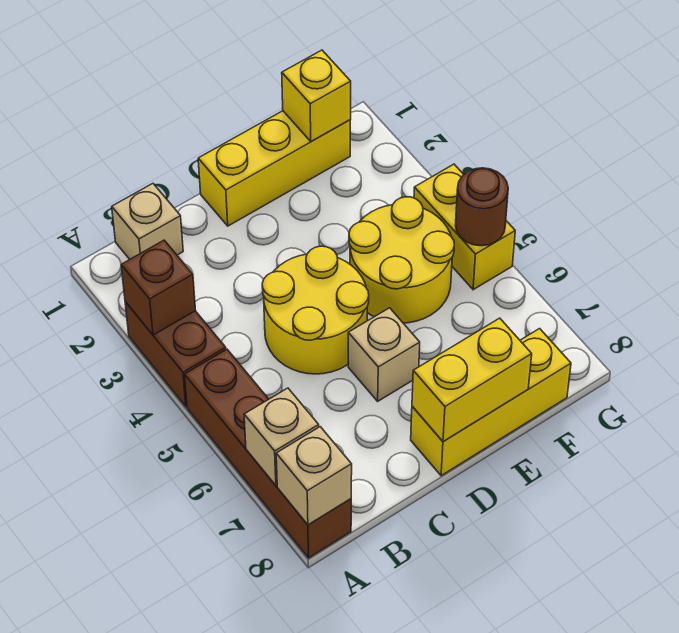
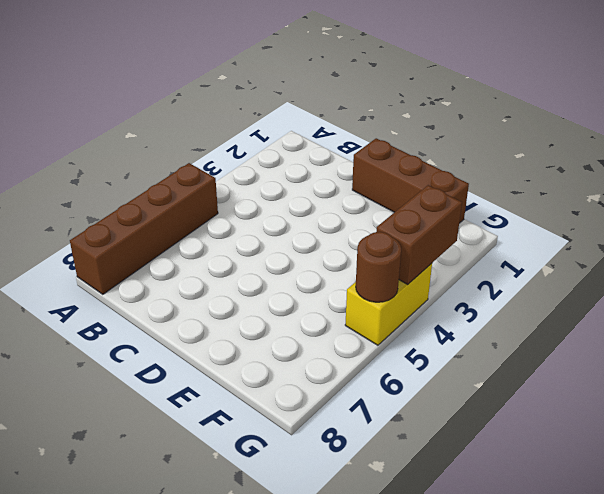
brown 1x3 brick [352,138,469,223] -> yellow 1x3 brick [198,111,350,226]
brown 1x2 brick [377,185,462,284] -> brown 1x2 brick moved to [125,302,226,406]
none -> tan 1x1 brick [112,184,183,259]
none -> yellow 2x2 round brick [262,246,369,374]
none -> tan 1x1 brick [348,308,420,401]

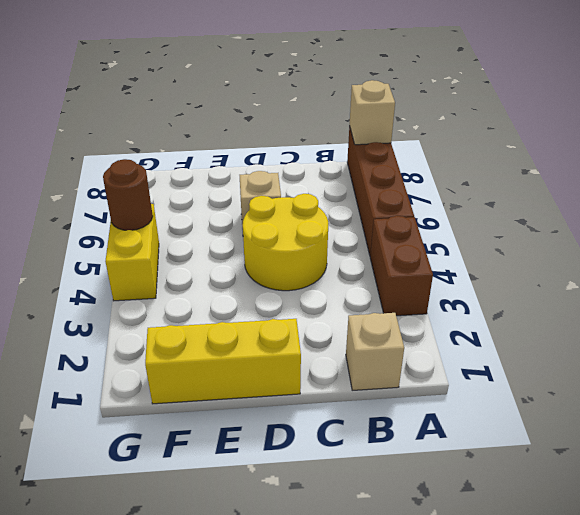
none -> yellow 1x3 brick [411,329,571,476]
none -> yellow 2x2 round brick [349,197,454,323]
none -> brown 1x1 brick [121,240,196,335]

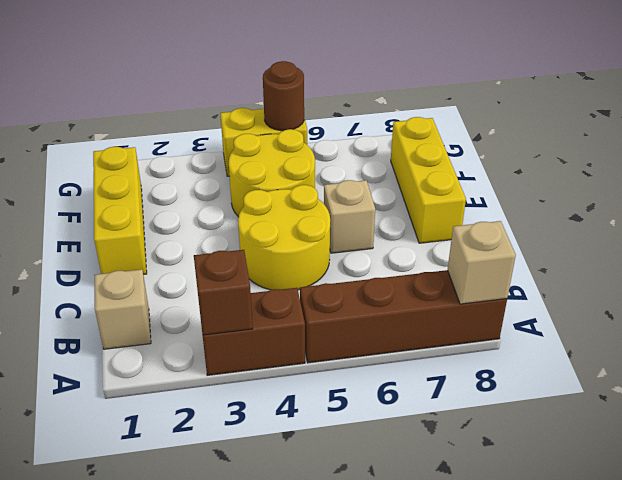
none -> tan 1x1 brick [244,388,319,485]
none -> yellow 1x2 brick [412,318,532,442]
none -> yellow 1x1 brick [282,50,351,142]

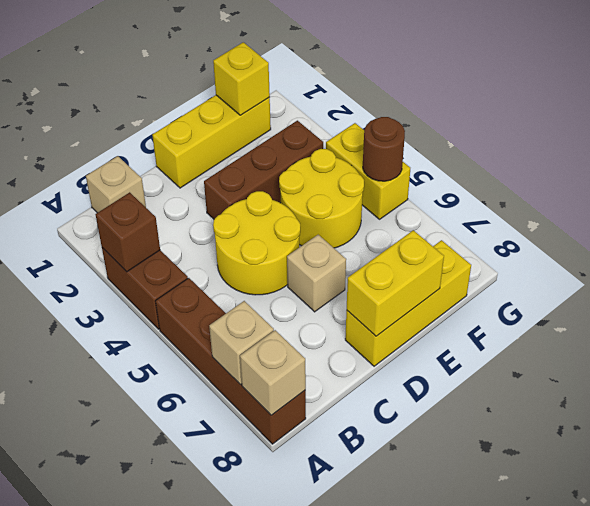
brown 1x3 brick [204,121,323,219] -> none

